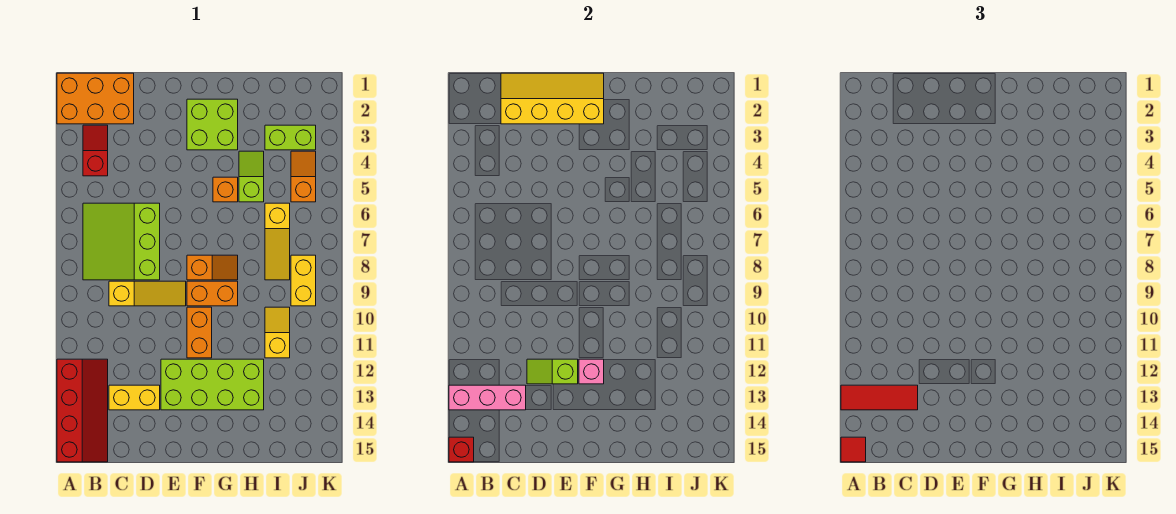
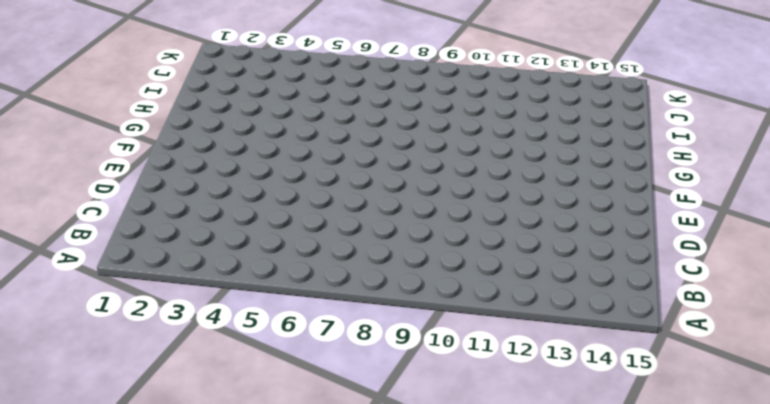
none -> orange 2x3 brick [57,73,134,124]
none -> red 2x4 slope [57,359,108,462]
none -> red 1x2 slope [83,125,108,176]

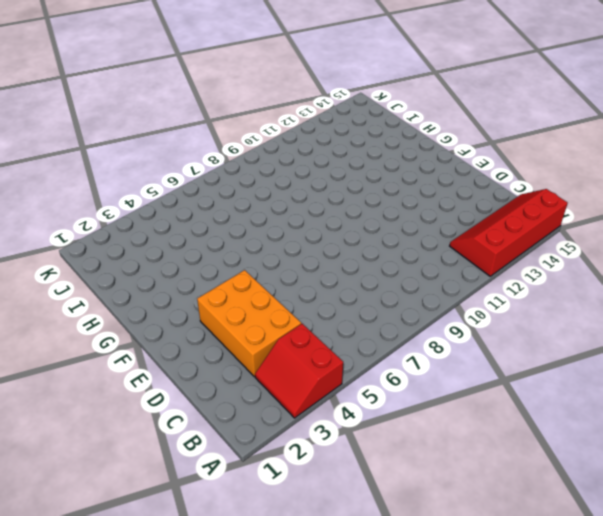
red 2x2 slope [255,324,343,418] -> red 1x2 slope [83,125,108,176]
orange 2x3 brick [197,270,301,376] -> orange 2x3 brick moved to [57,73,134,124]
none -> lime 3x3 slope [83,203,160,280]
none -> yellow 1x3 slope [109,281,186,306]
none -> yellow 1x2 brick [109,385,160,410]

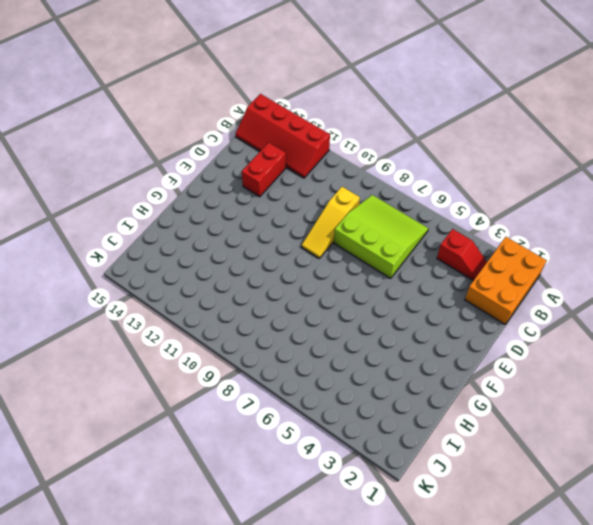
red 1x2 brick [242,143,286,197] -> yellow 1x2 brick [109,385,160,410]
none -> lime 2x4 brick [161,359,264,410]
none -> lime 2x2 brick [187,99,238,150]
none -> orange 1x2 slope [187,255,238,280]

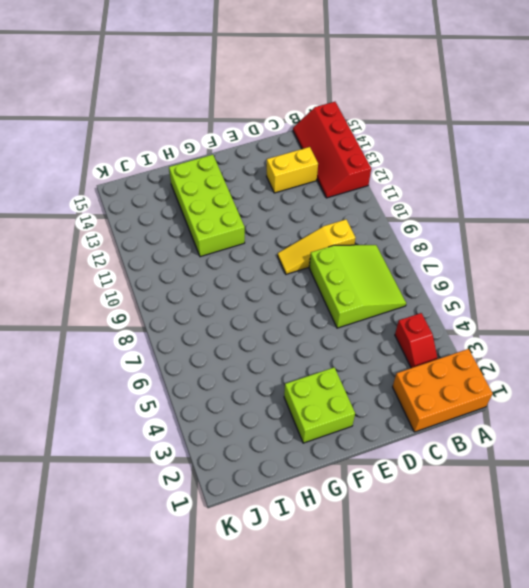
lime 2x4 brick [169,155,245,257] -> lime 2x4 brick turned to [161,359,264,410]
none -> orange 1x2 slope [187,255,238,280]
none -> orange 1x2 brick [187,281,238,306]
none -> orange 1x2 brick [187,307,212,358]

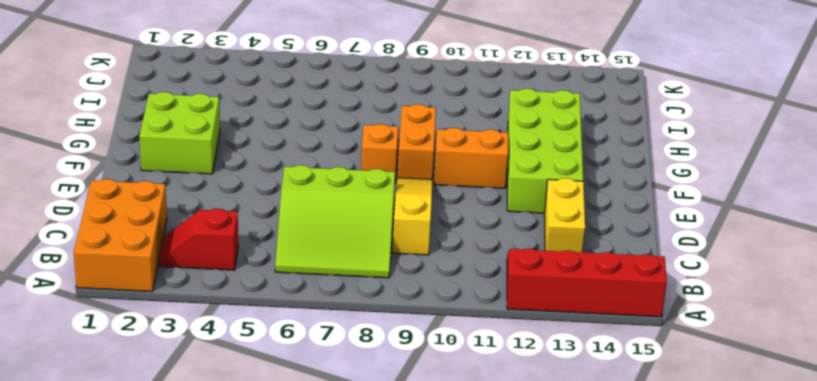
none -> orange 1x1 brick [213,177,238,202]
none -> lime 1x2 slope [239,151,264,202]
none -> lime 1x2 brick [265,125,316,150]

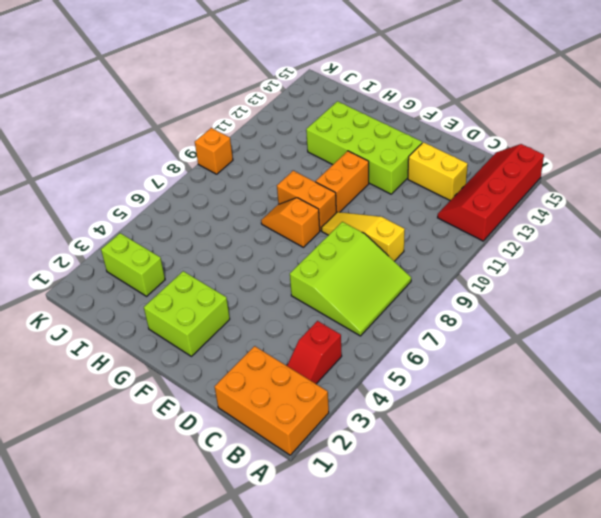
orange 1x1 brick [195,128,233,174] -> orange 1x1 brick moved to [213,177,238,202]
none -> lime 1x2 slope [239,151,264,202]
none -> yellow 1x3 slope [265,203,290,280]
none -> yellow 1x2 slope [265,307,290,358]

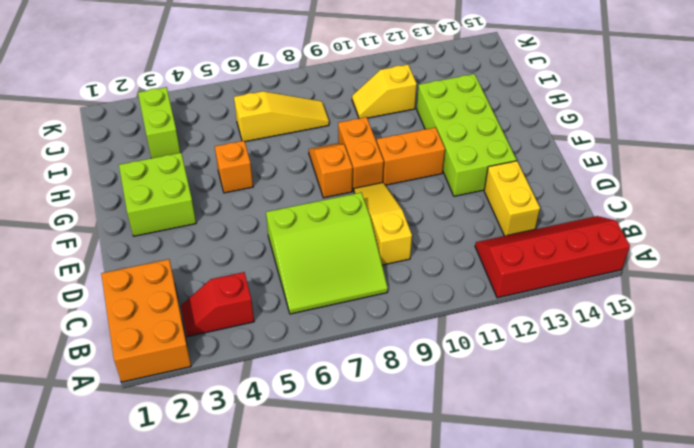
none -> lime 1x2 slope [239,151,264,202]
none -> orange 1x2 slope [291,151,316,202]
none -> yellow 1x2 brick [291,255,316,306]

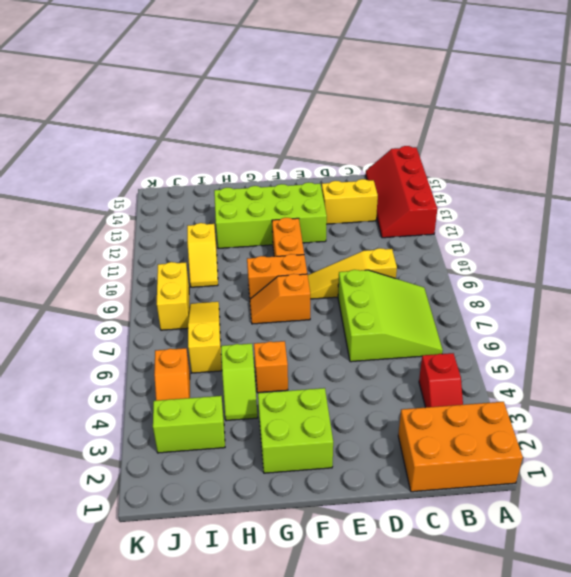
none -> pink 1x3 brick [449,385,526,410]
none -> red 1x1 brick [449,437,474,462]
none -> yellow 2x4 slope [501,73,604,124]

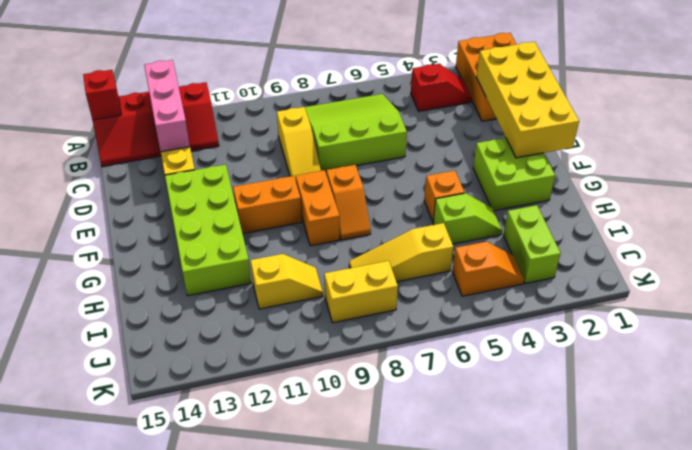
yellow 2x4 brick [476,42,579,158] -> yellow 2x4 slope [501,73,604,124]
none -> lime 1x2 slope [527,359,578,384]
none -> pink 1x1 brick [579,359,604,384]
none -> red 1x3 tile [841,385,918,410]

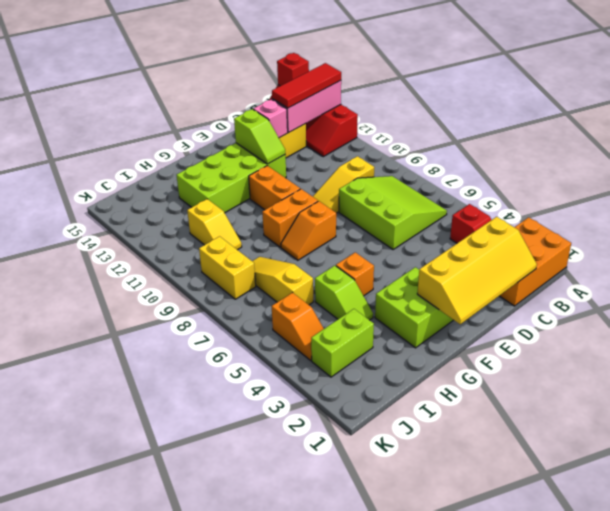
pink 1x1 brick [253,99,288,138] -> pink 1x1 brick moved to [579,359,604,384]
lime 1x2 slope [234,109,285,164] -> lime 1x2 slope turned to [527,359,578,384]
none -> red 1x1 tile [841,437,866,462]

